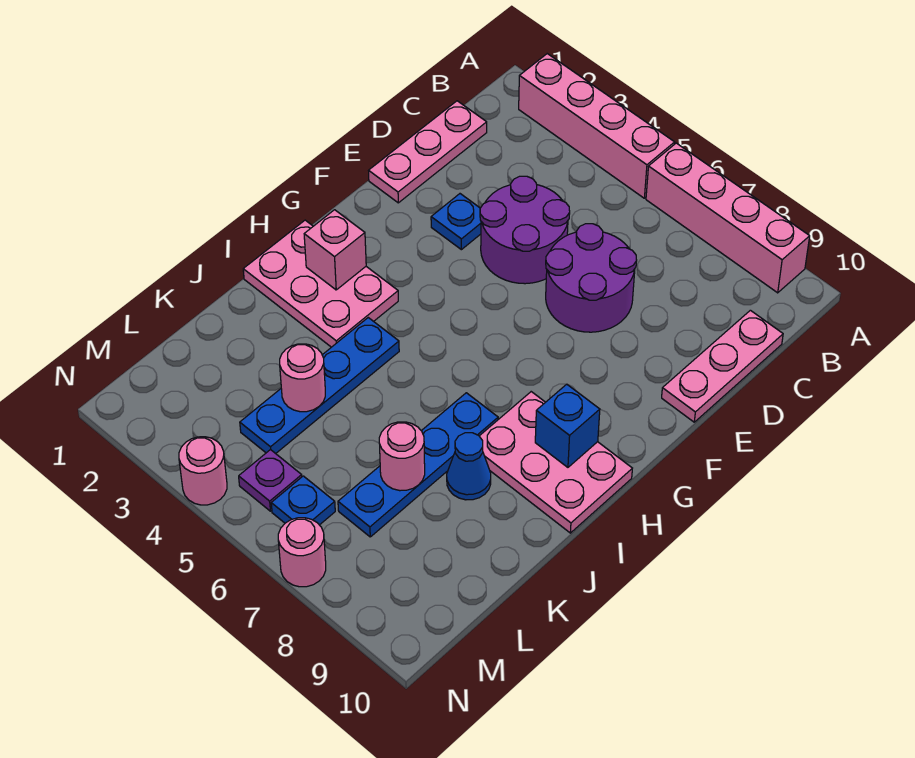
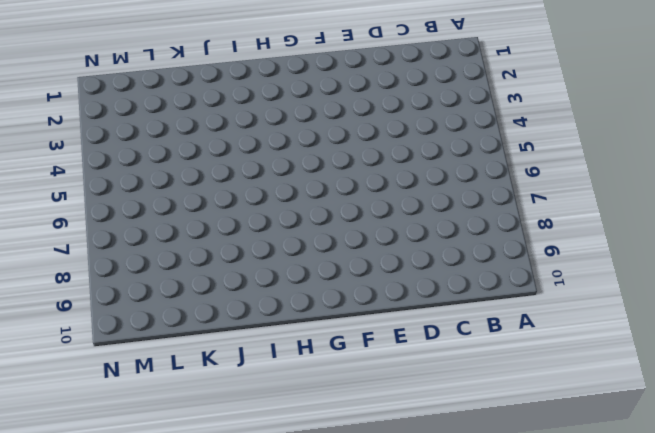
none -> pink 1x4 brick [519,54,675,198]
none -> pink 1x4 brick [646,143,810,293]
none -> pink 1x3 plate [369,101,487,203]

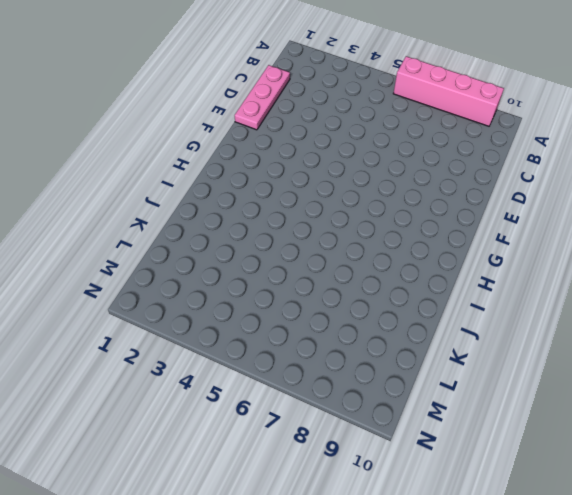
none -> pink 1x4 brick [519,54,675,198]
none -> pink 1x3 plate [662,310,783,422]
none -> purple 2x2 round brick [480,176,570,284]

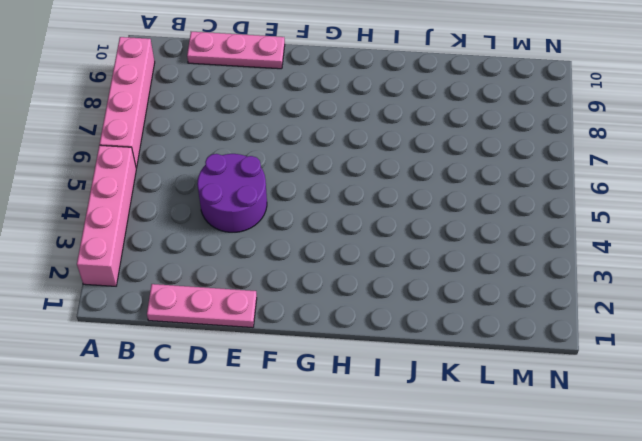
none -> purple 2x2 round brick [546,224,637,332]
none -> blue 1x1 plate [431,194,481,250]
none -> pink 2x3 plate [243,220,398,347]

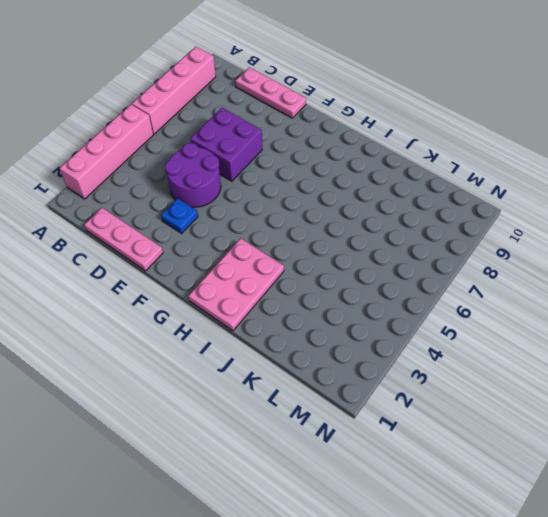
purple 2x2 brick [190,108,262,181] -> purple 2x2 round brick [546,224,637,332]
none -> pink 2x3 plate [479,392,632,533]
none -> blue 1x4 plate [240,318,399,454]
none -> blue 1x4 plate [338,393,498,537]

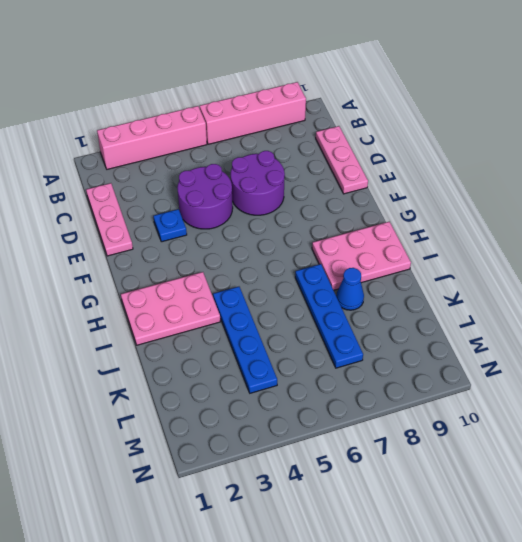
none -> purple 1x1 plate [239,449,302,511]
none -> blue 1x1 plate [271,476,335,525]
none -> pink 1x1 round brick [179,437,227,505]

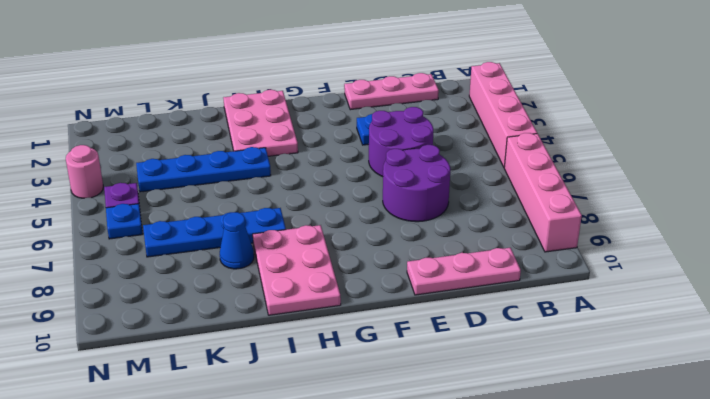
none -> pink 1x1 round brick [278,518,326,587]
none -> pink 1x1 brick [304,210,366,290]
none -> blue 1x1 brick [535,384,600,467]

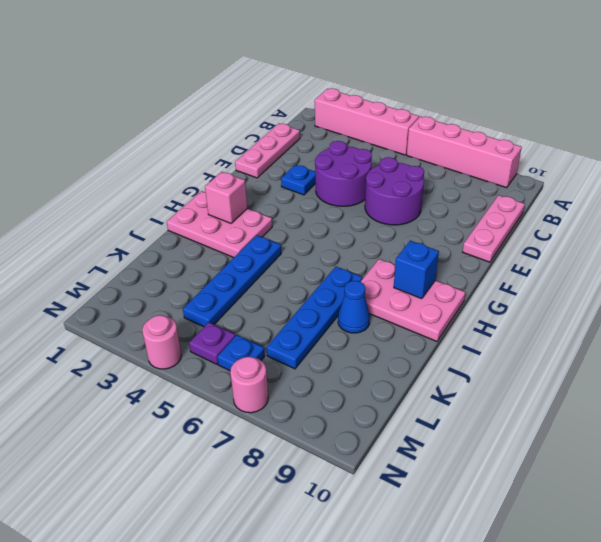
none -> pink 1x1 round brick [280,344,325,412]
none -> pink 1x1 round brick [379,422,425,491]

